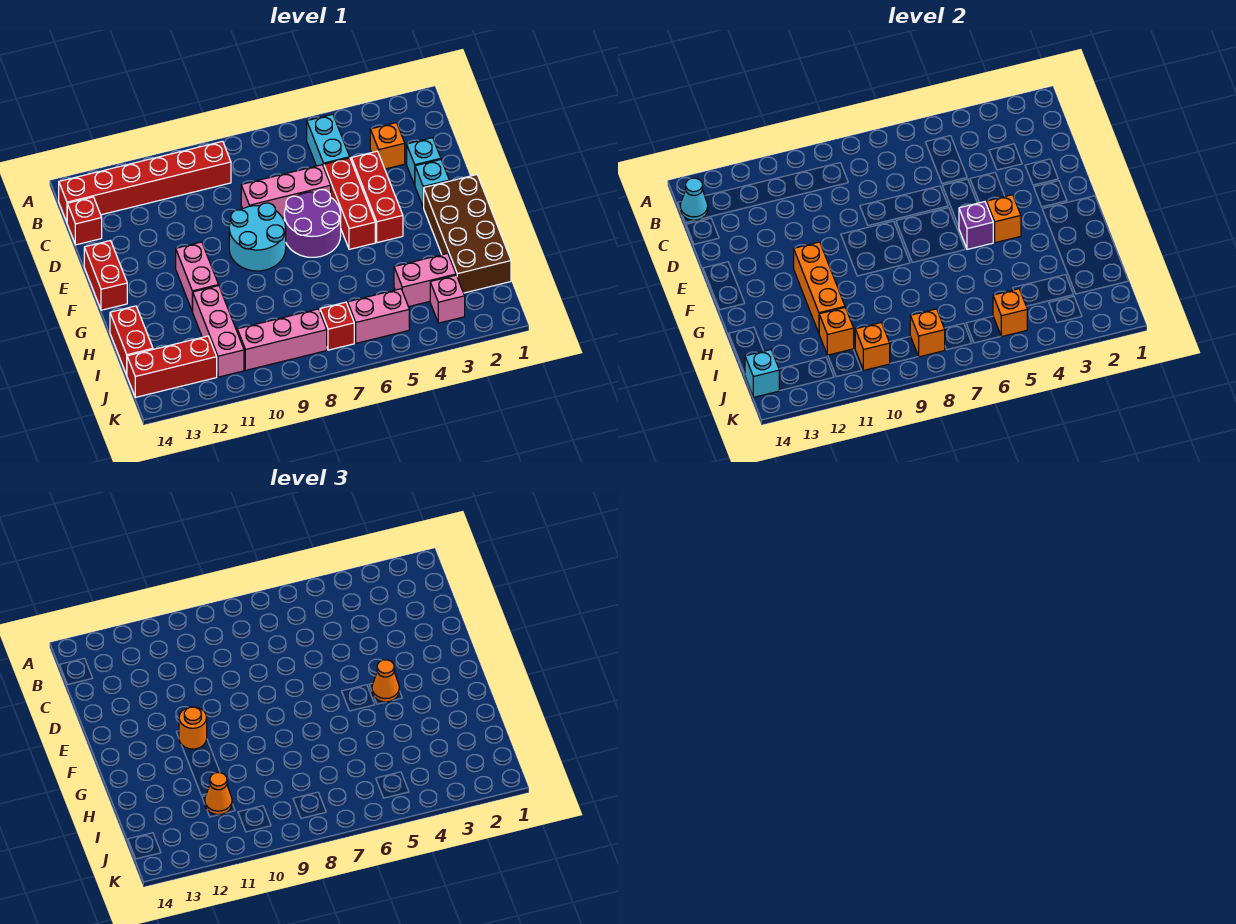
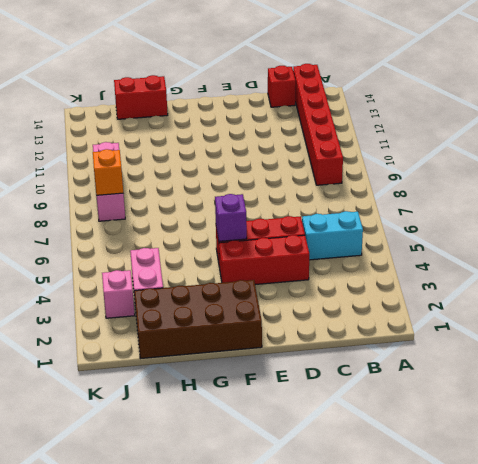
none -> orange 1x1 brick [370,123,405,169]
none -> cyan 1x1 brick [407,138,441,185]
none -> pink 1x3 brick [241,165,331,218]
none -> cyan 1x1 brick [415,160,449,207]

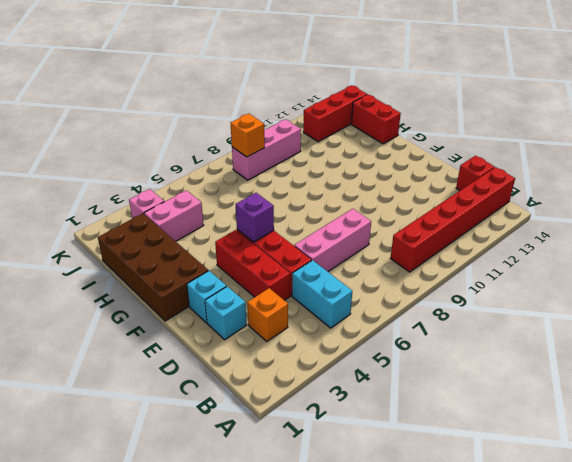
none -> purple 2x2 round brick [284,190,341,257]
none -> cyan 2x2 round brick [229,203,286,271]
none -> red 1x2 brick [84,241,127,310]
none -> pink 1x2 brick [176,242,219,312]

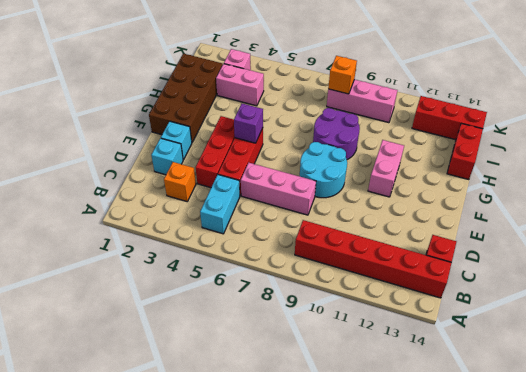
purple 2x2 round brick [313,108,360,159] -> purple 2x2 round brick moved to [284,190,341,257]
none -> red 1x2 brick [84,241,127,310]
none -> pink 1x3 brick [193,286,244,377]
none -> pink 1x2 brick [348,289,409,343]
none -> red 1x1 brick [320,302,354,350]

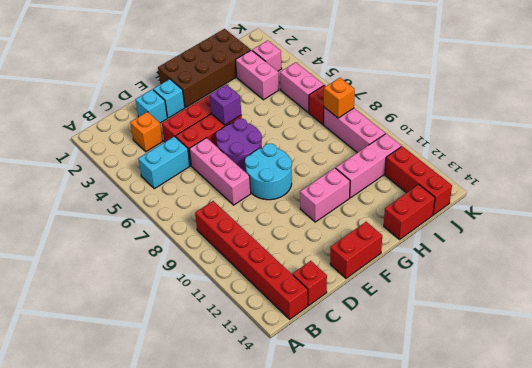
none -> cyan 1x1 cone [680,178,708,220]
none -> orange 1x1 brick [987,195,1021,243]
none -> orange 1x3 brick [794,242,845,333]
none -> orange 1x1 brick [819,308,854,355]

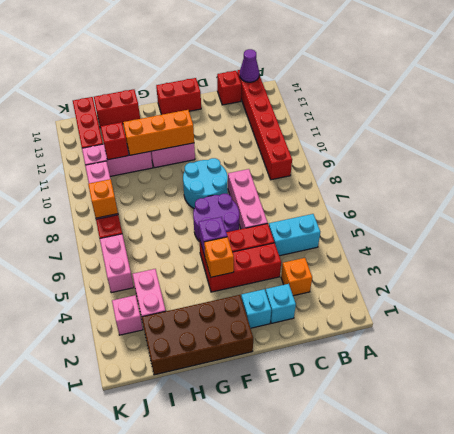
purple 1x1 cone [240,49,259,82] -> cyan 1x1 cone [680,178,708,220]
red 1x1 brick [101,122,129,160] -> orange 1x1 brick [819,308,854,355]
none -> orange 1x1 brick [993,289,1027,337]
none -> orange 1x1 brick [855,323,890,370]
none -> cyan 1x1 brick [745,350,779,397]
none -> orange 1x1 cone [372,660,399,702]

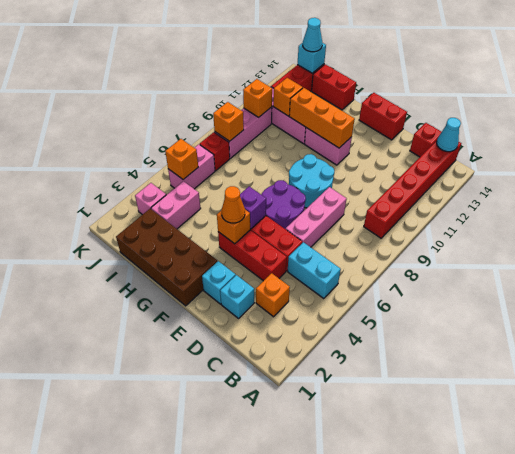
cyan 1x1 cone [303,18,322,52] -> none
none -> orange 1x1 round brick [179,707,207,749]
none -> orange 1x1 cone [205,773,232,815]

